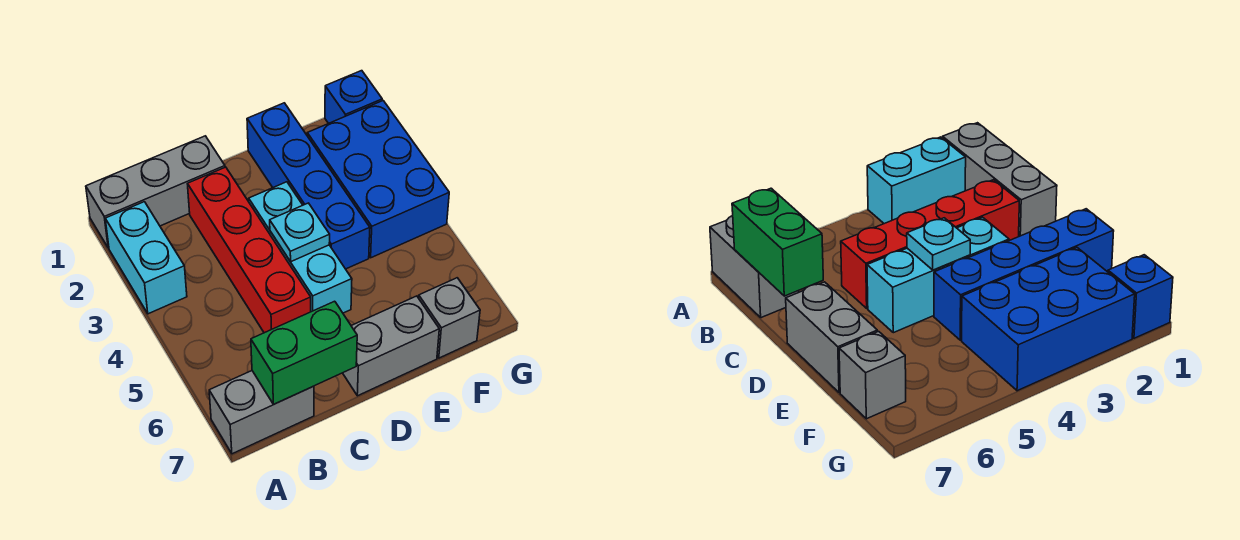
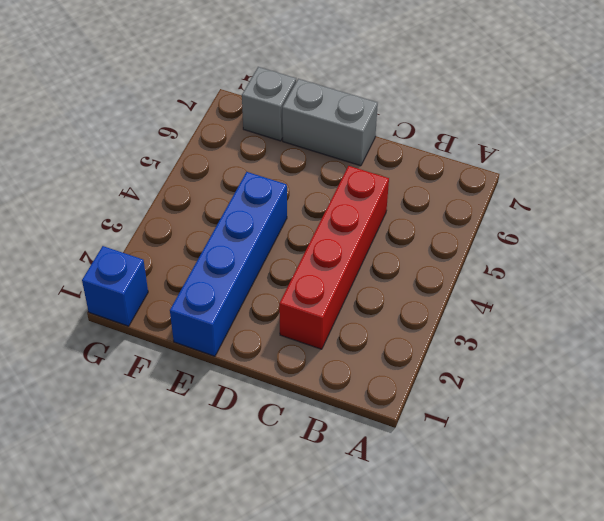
none -> grey 1x3 brick [86,136,225,248]
none -> cyan 1x2 brick [105,202,187,314]
none -> grey 1x2 brick [209,371,314,454]

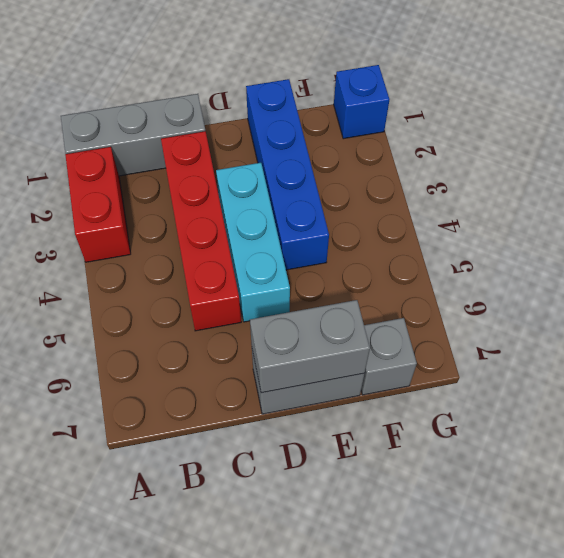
red 1x2 brick [65,147,131,262] -> cyan 1x2 brick [105,202,187,314]
grey 1x2 brick [250,300,370,393] -> grey 1x2 brick moved to [209,371,314,454]
none -> blue 2x3 brick [307,101,449,258]
none -> green 1x2 brick [251,301,357,404]
none -> cyan 1x1 plate [270,203,330,262]

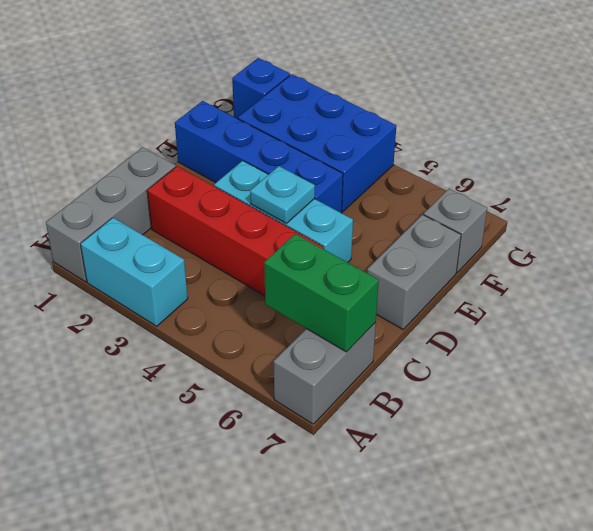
green 1x2 brick [264,234,379,352] -> green 1x2 brick turned to [251,301,357,404]

